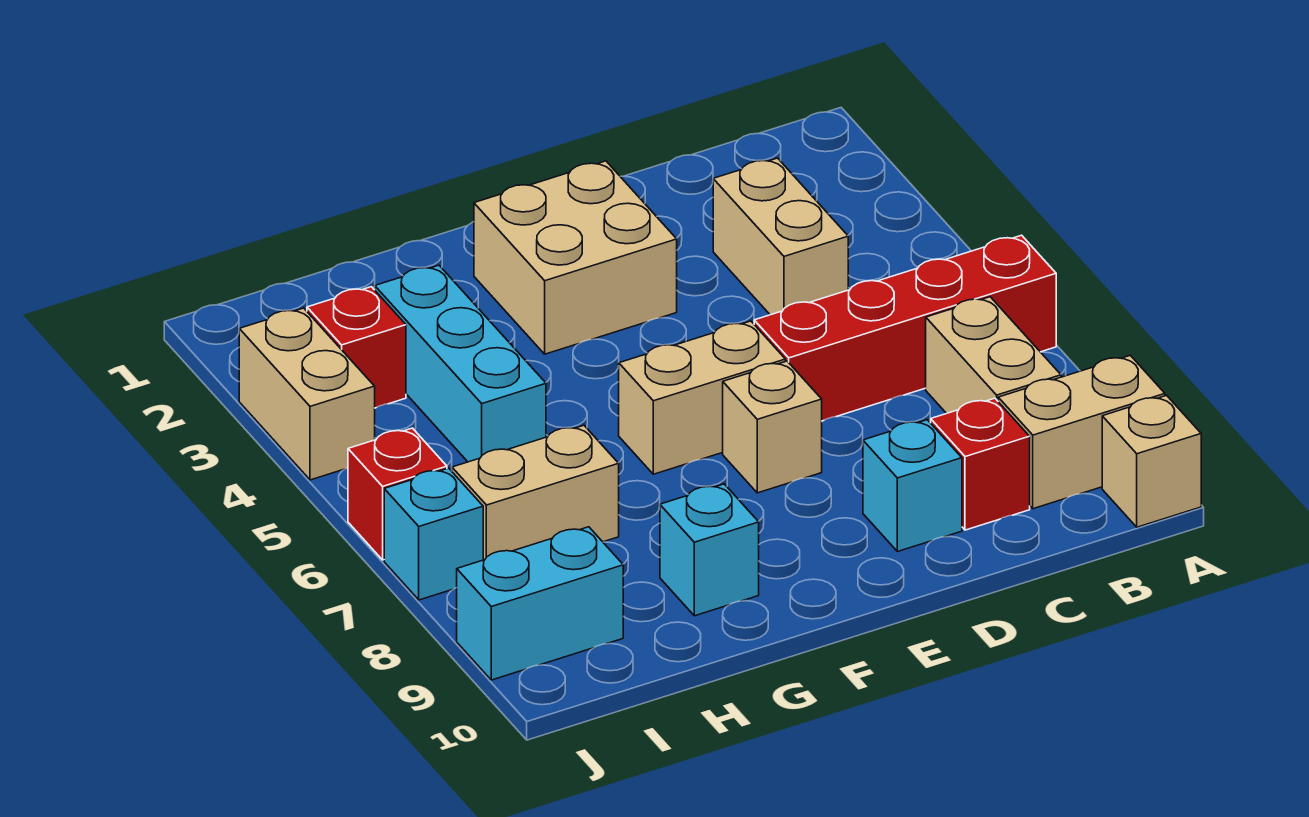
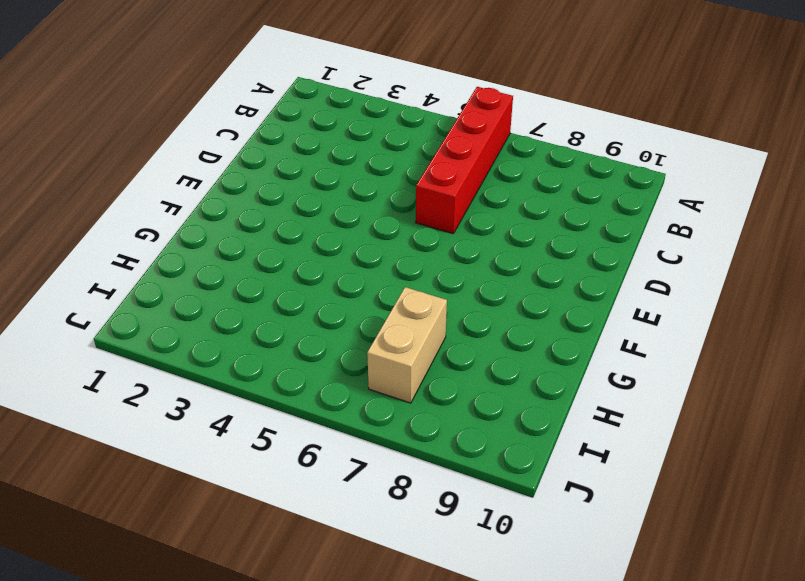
none -> tan 1x2 brick [998,355,1165,509]
none -> tan 1x1 brick [1102,396,1201,527]
none -> tan 1x2 brick [926,297,1061,413]

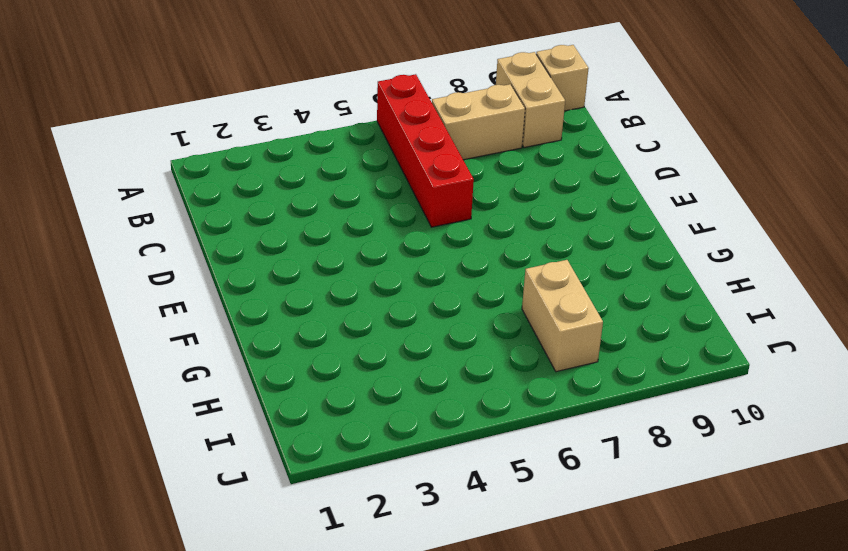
none -> tan 1x2 brick [713,158,848,315]
none -> red 1x1 brick [931,398,1030,530]
none -> cyan 1x1 brick [863,420,962,552]

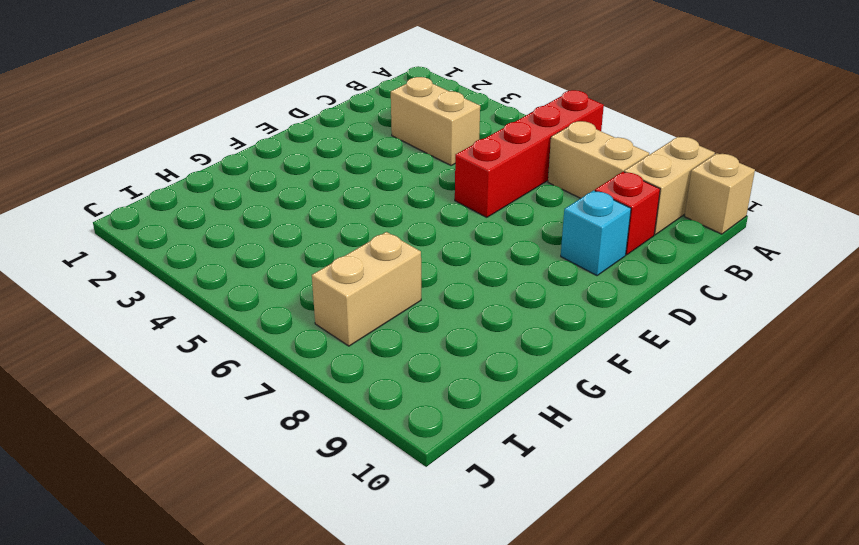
none -> tan 2x2 brick [474,161,677,354]
none -> tan 1x2 brick [619,321,785,474]
none -> tan 1x1 brick [723,361,822,493]

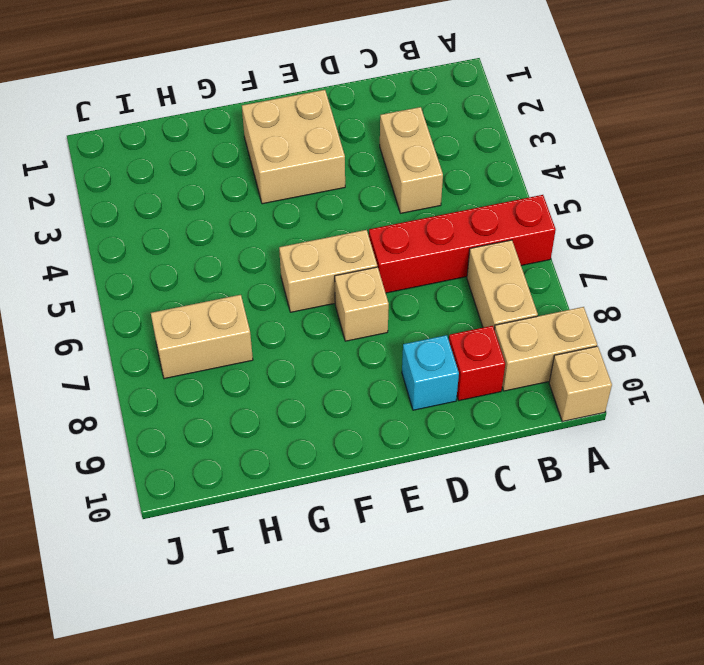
none -> cyan 1x1 brick [660,484,759,616]
none -> cyan 1x3 brick [375,265,546,462]
none -> red 1x1 brick [307,287,406,408]

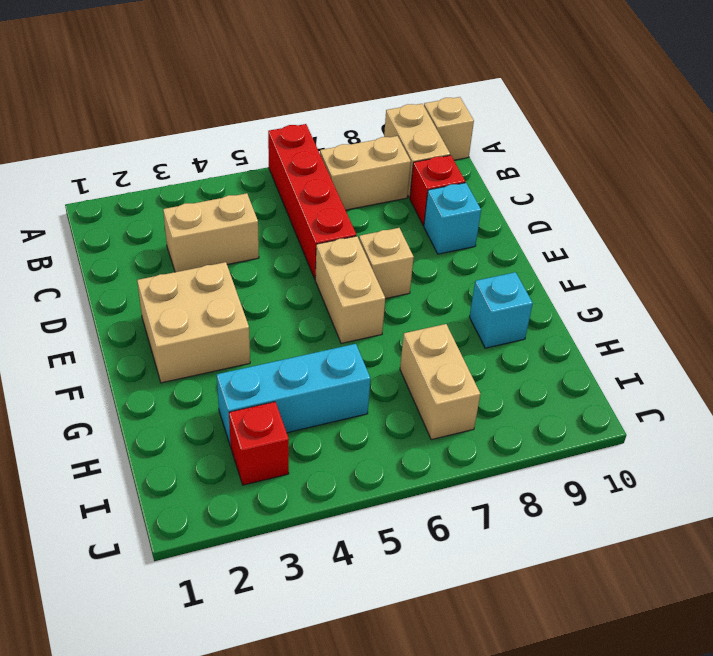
none -> cyan 1x2 brick [457,527,623,680]
none -> tan 1x2 brick [239,308,375,480]
none -> red 1x1 brick [348,428,447,560]

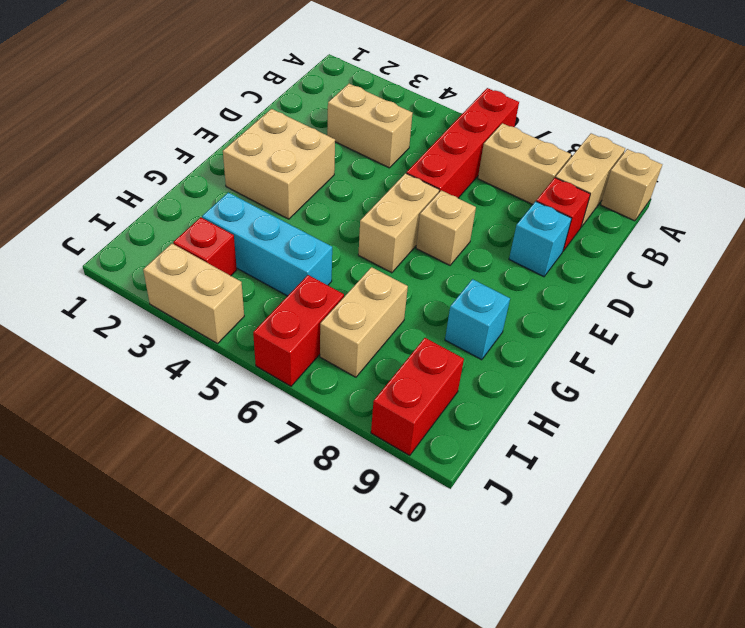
red 1x2 brick [253,275,344,386] -> red 1x1 brick [348,428,447,560]
red 1x2 brick [371,338,464,455] -> cyan 1x2 brick [457,527,623,680]
none -> cyan 1x1 brick [384,468,483,600]

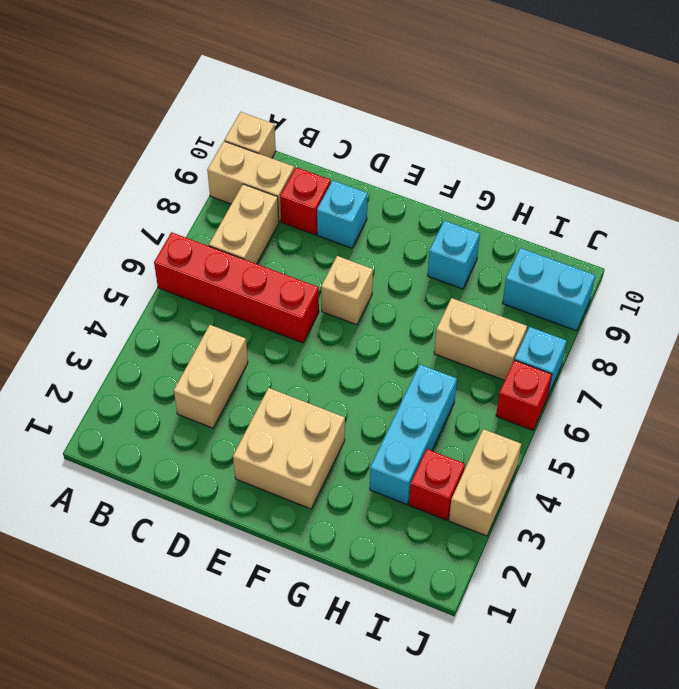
none -> tan 1x2 brick [619,321,785,474]

